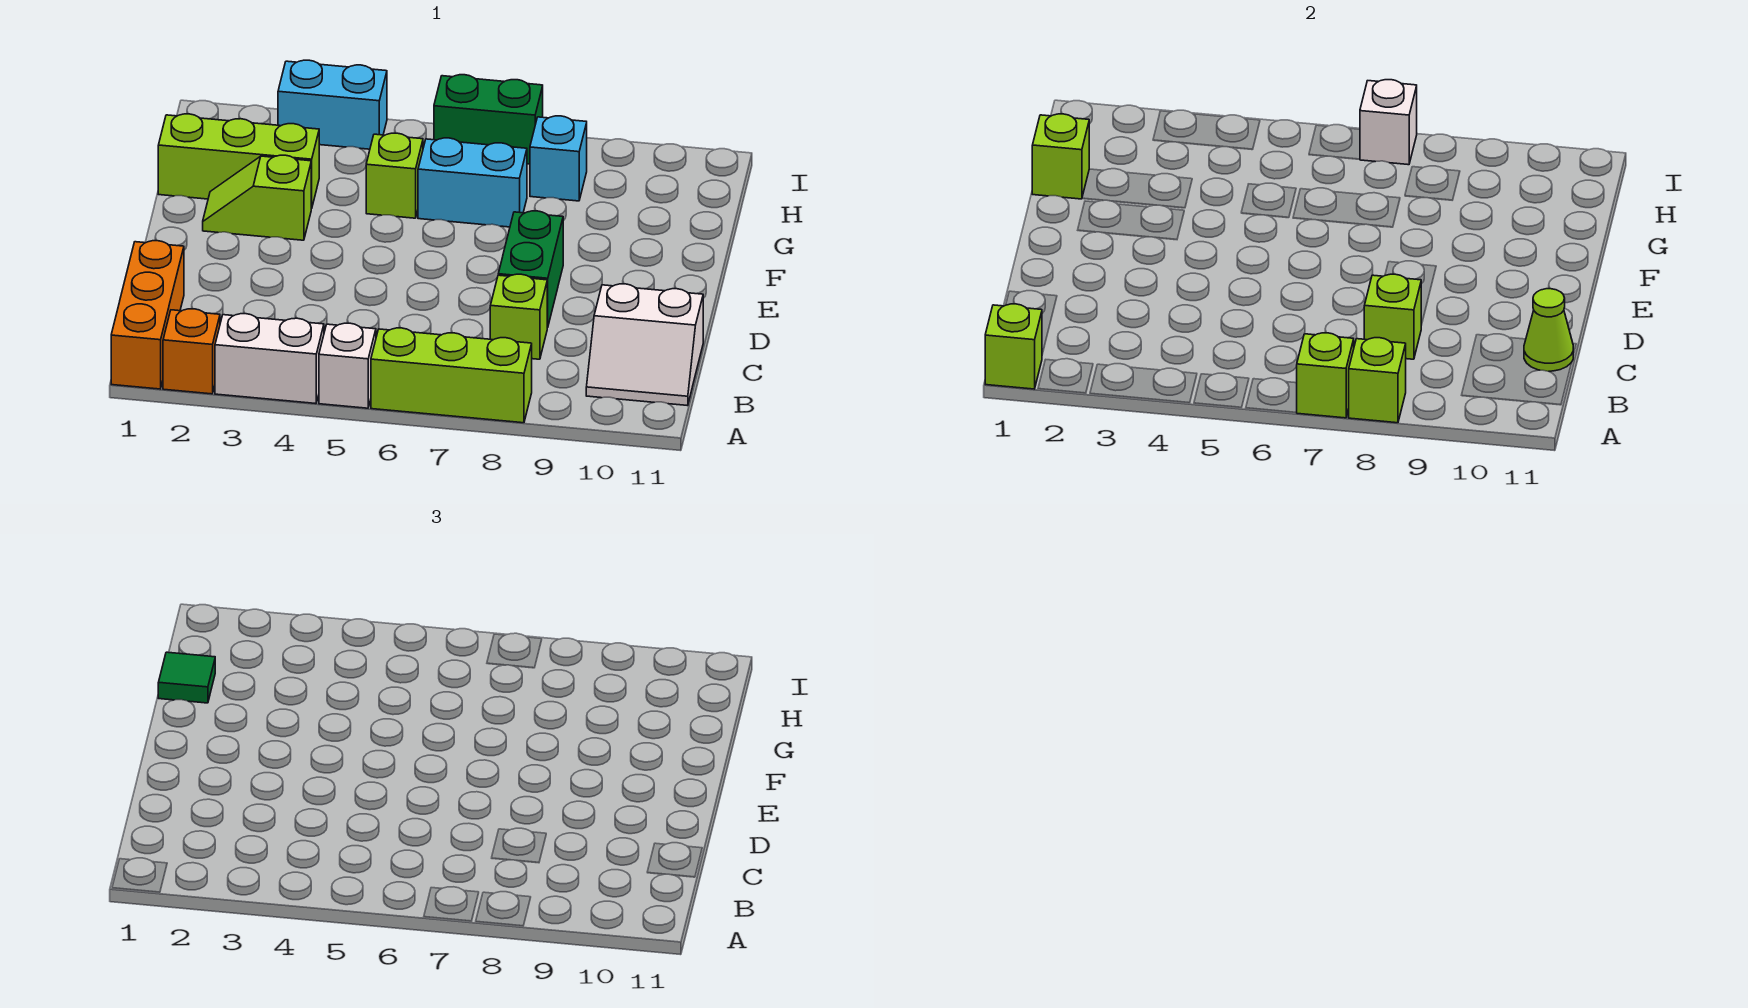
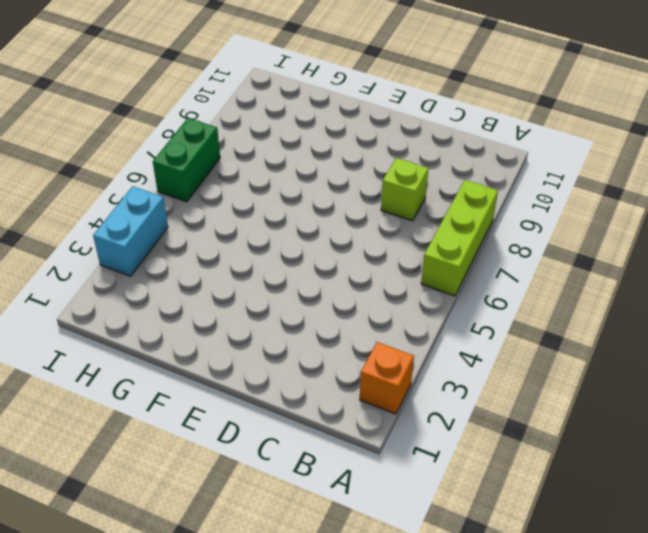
none -> orange 1x3 brick [111,241,184,389]
none -> white 1x2 brick [215,314,324,404]
none -> white 1x1 brick [319,323,376,408]

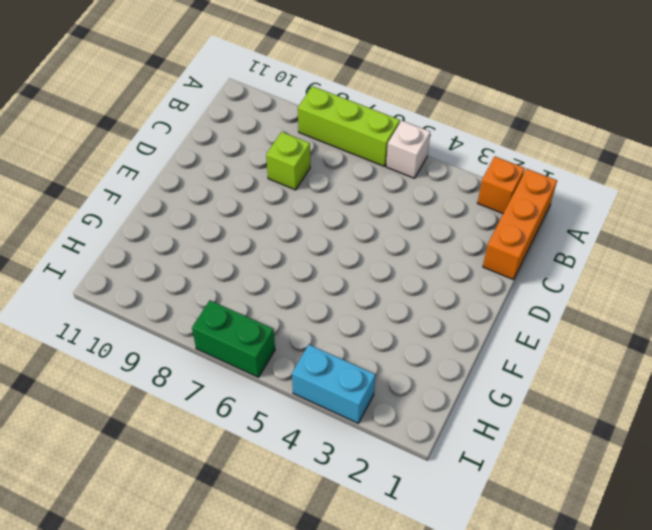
none -> white 1x2 brick [215,314,324,404]
none -> white 2x2 slope [586,284,703,406]
none -> green 1x2 brick [498,211,563,327]

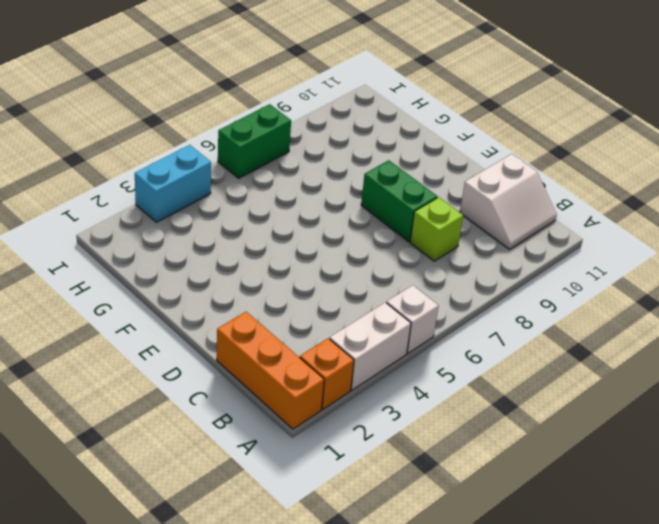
none -> lime 1x3 brick [371,328,532,423]
none -> lime 1x2 slope [203,155,312,240]
none -> lime 1x3 brick [158,114,319,208]

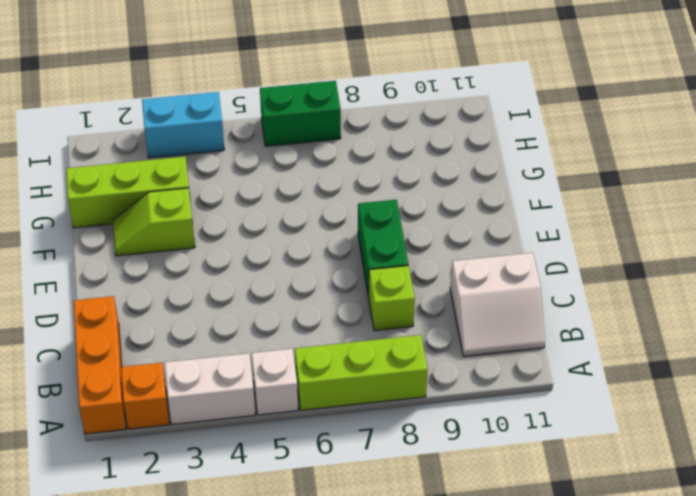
none -> lime 1x1 brick [366,133,423,218]
none -> cyan 1x2 brick [418,138,527,227]
none -> cyan 1x1 brick [530,116,587,201]

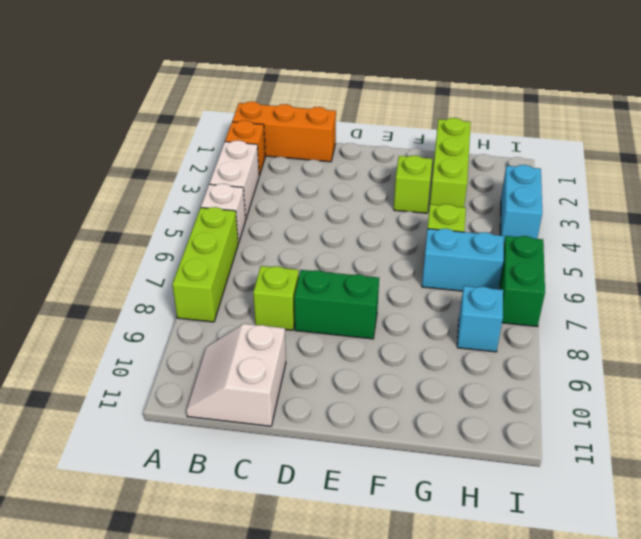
cyan 1x2 brick [422,229,504,291] -> cyan 1x2 brick turned to [418,138,527,227]
none -> lime 1x1 brick [985,304,1042,389]
none -> lime 1x1 brick [1297,333,1354,418]
none -> lime 1x1 brick [1348,338,1406,423]

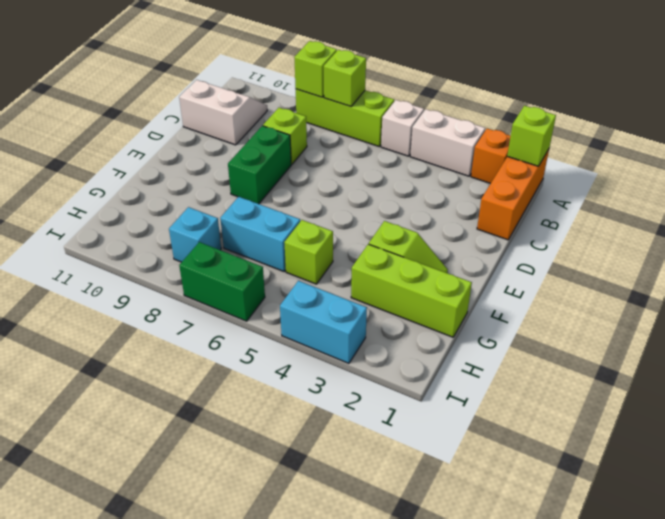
none -> lime 1x1 brick [1364,274,1421,359]
none -> lime 1x1 cone [1524,289,1573,371]
none -> lime 1x1 brick [1032,114,1089,199]

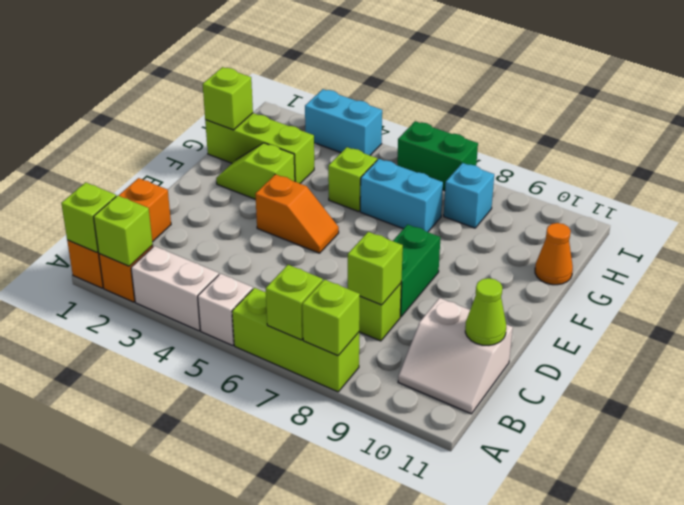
lime 1x1 brick [94,195,153,266] -> none
orange 1x2 slope [255,174,339,253] -> none
orange 1x1 cone [535,223,573,285] -> none
none -> white 1x1 brick [1360,80,1417,165]
none -> green 1x1 tile [158,652,215,703]

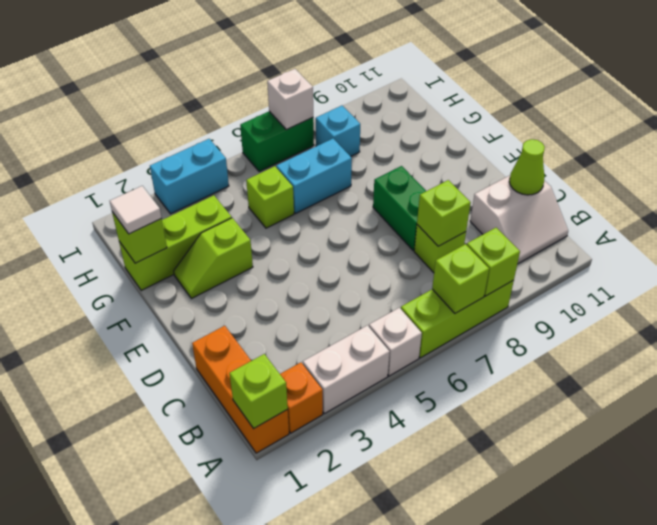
white 1x1 tile [110,186,161,234] -> green 1x1 tile [158,652,215,703]

